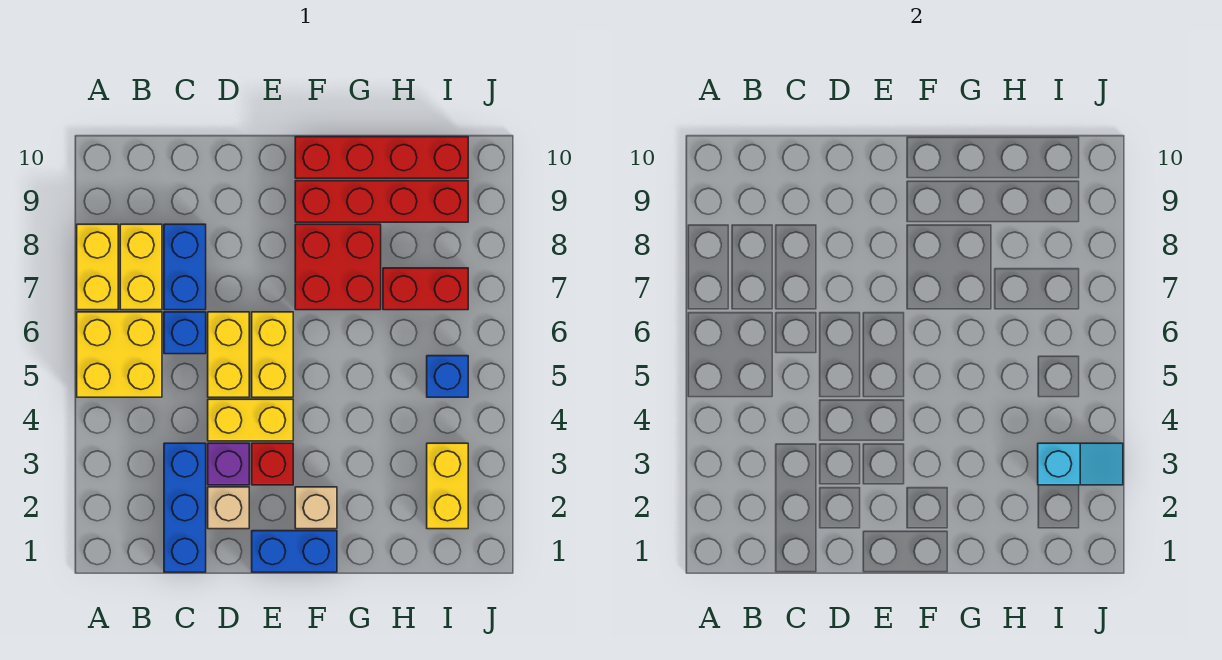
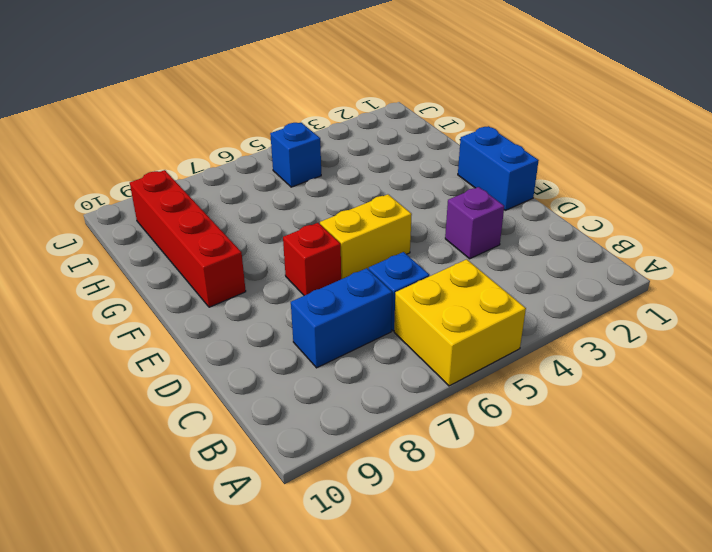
red 1x1 brick [283,223,341,296] -> red 1x1 brick moved to [252,443,293,485]
none -> yellow 1x2 brick [77,224,118,310]
none -> yellow 1x2 brick [120,224,162,310]
none -> blue 1x3 brick [164,443,206,572]

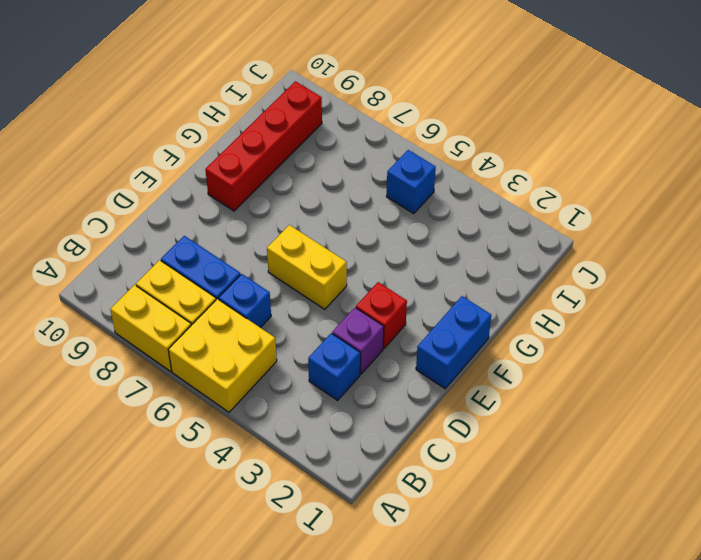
blue 1x1 brick [308,333,360,400] -> blue 1x3 brick [164,443,206,572]
none -> tan 1x1 brick [208,487,249,529]
none -> yellow 1x2 brick [208,399,293,441]
none -> yellow 1x2 brick [208,312,249,397]

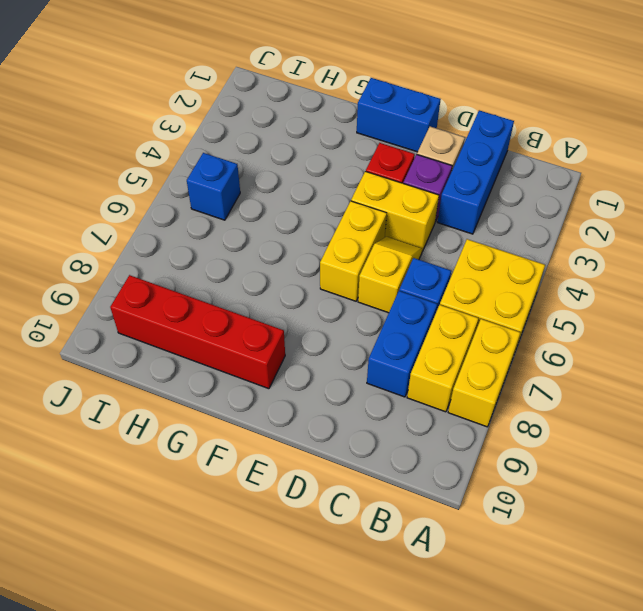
yellow 1x2 slope [358,237,422,313] -> yellow 1x2 brick [208,312,249,397]
none -> tan 1x1 brick [295,487,337,529]
none -> red 2x2 brick [295,224,381,310]
none -> red 1x4 brick [295,137,468,178]

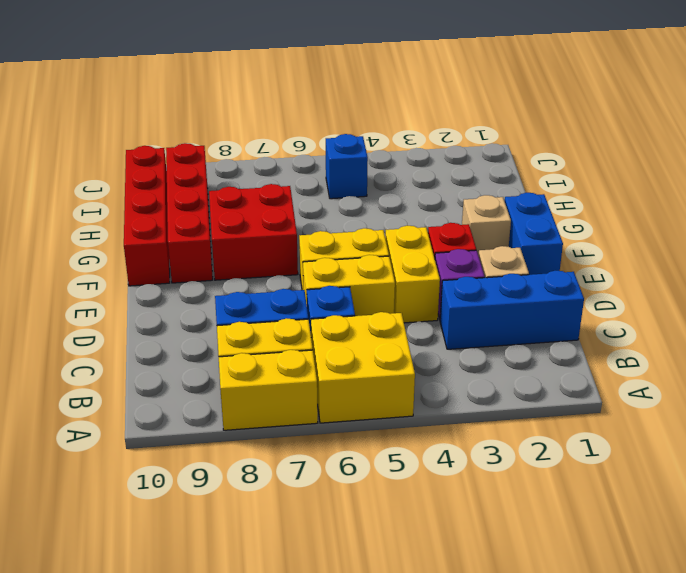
none -> red 1x2 brick [383,268,468,310]
none -> yellow 1x2 brick [427,443,468,529]
none -> cyan 1x2 slope [1038,443,1123,485]

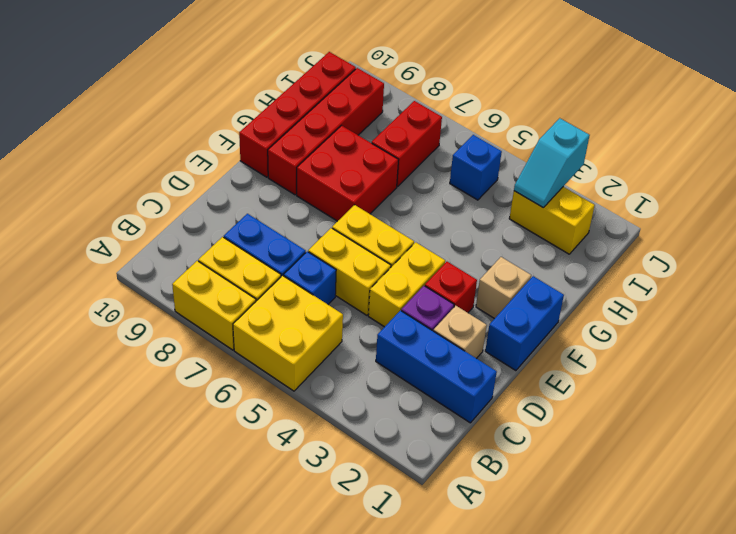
cyan 1x2 slope [514,118,590,208] -> cyan 1x2 slope turned to [1038,443,1123,485]

